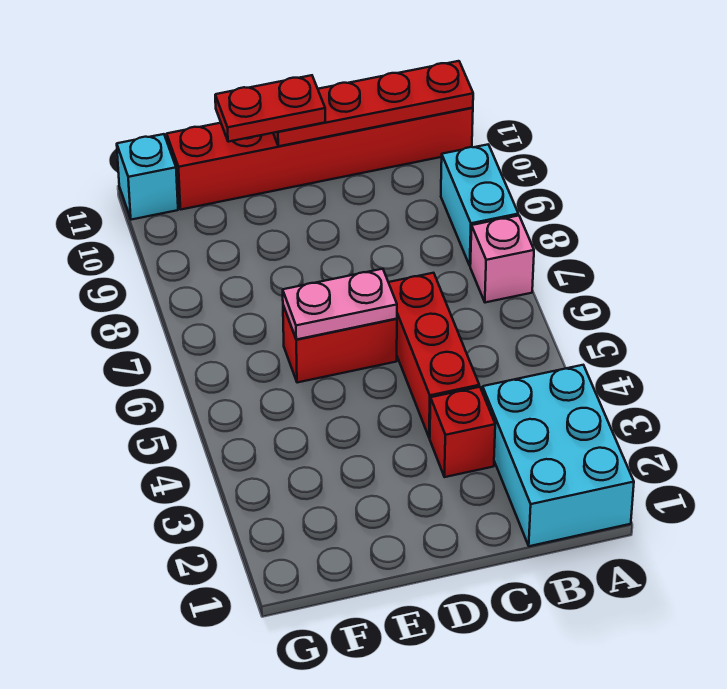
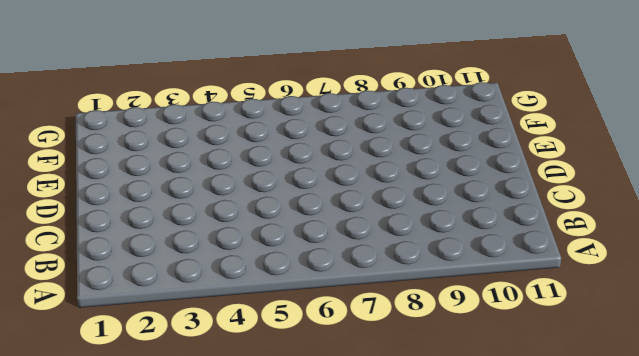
none -> cyan 2x3 brick [482,365,634,546]
none -> pink 1x1 brick [470,215,534,303]

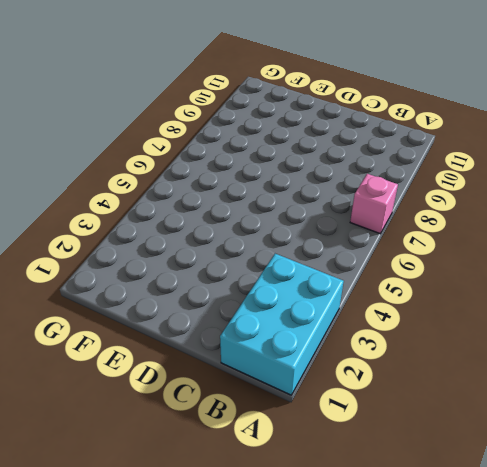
none -> cyan 1x2 brick [441,145,518,265]
none -> red 1x6 brick [167,108,473,209]

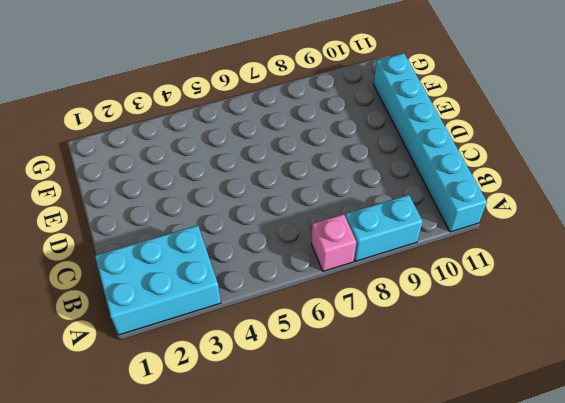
cyan 1x6 brick [373,53,487,232] -> red 1x6 brick [167,108,473,209]
none -> red 1x1 brick [430,387,495,477]
none -> red 1x3 brick [388,273,479,438]

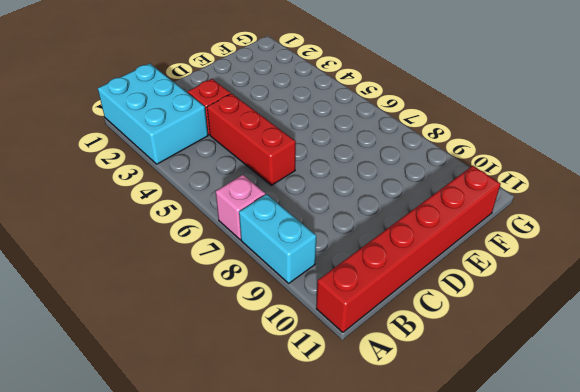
none -> red 1x2 brick [283,306,397,383]
none -> cyan 1x1 brick [117,134,178,220]

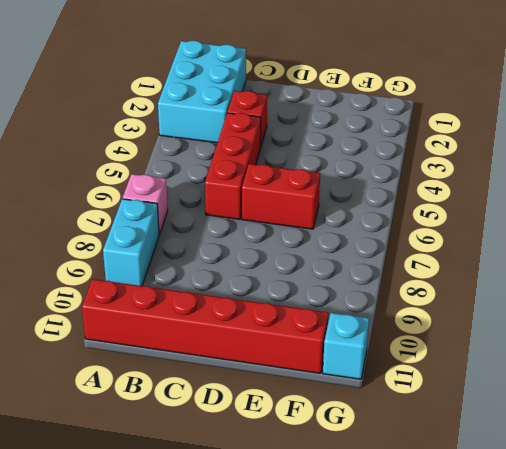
none -> red 1x4 plate [273,61,473,146]
none -> pink 1x2 plate [283,269,397,340]

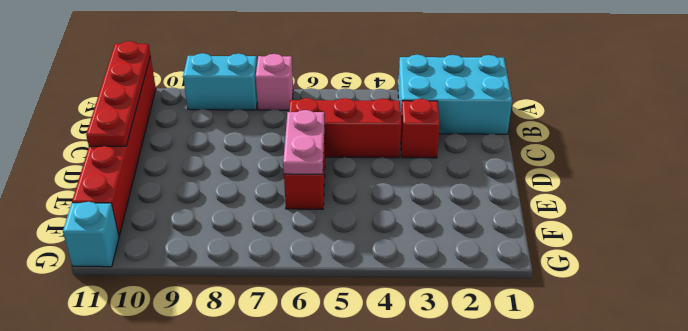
none -> red 1x2 plate [215,75,325,142]

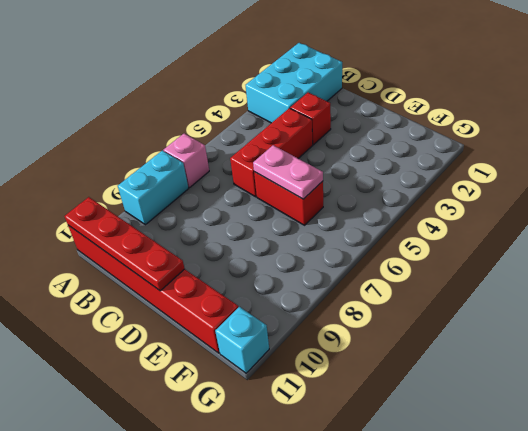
none -> red 1x2 plate [215,75,325,142]

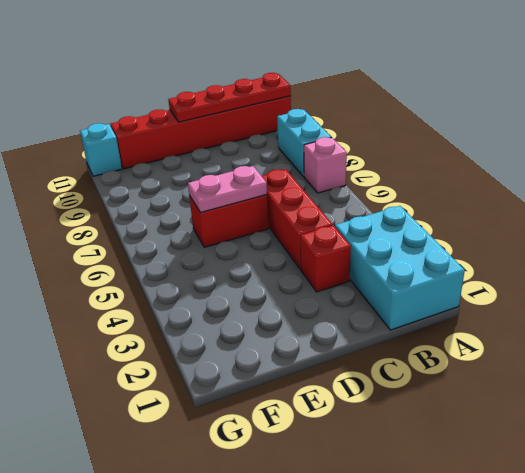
none -> red 1x2 plate [215,75,325,142]

